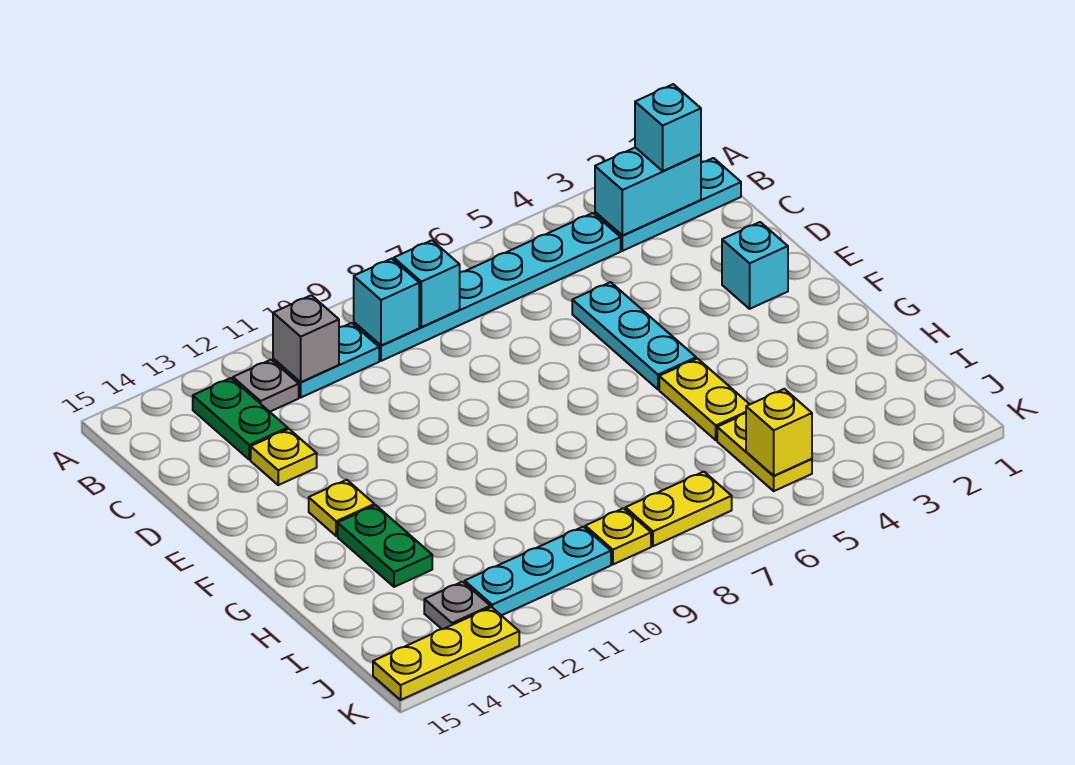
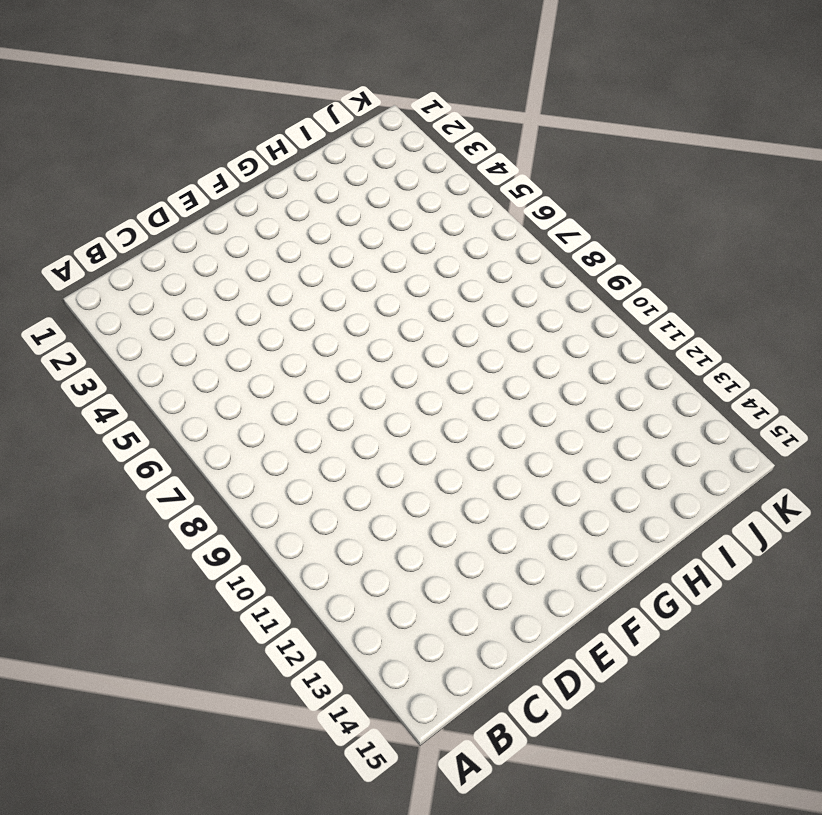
none -> cyan 1x3 plate [595,158,741,251]
none -> cyan 1x6 plate [354,213,621,361]
none -> cyan 1x2 plate [273,323,379,397]

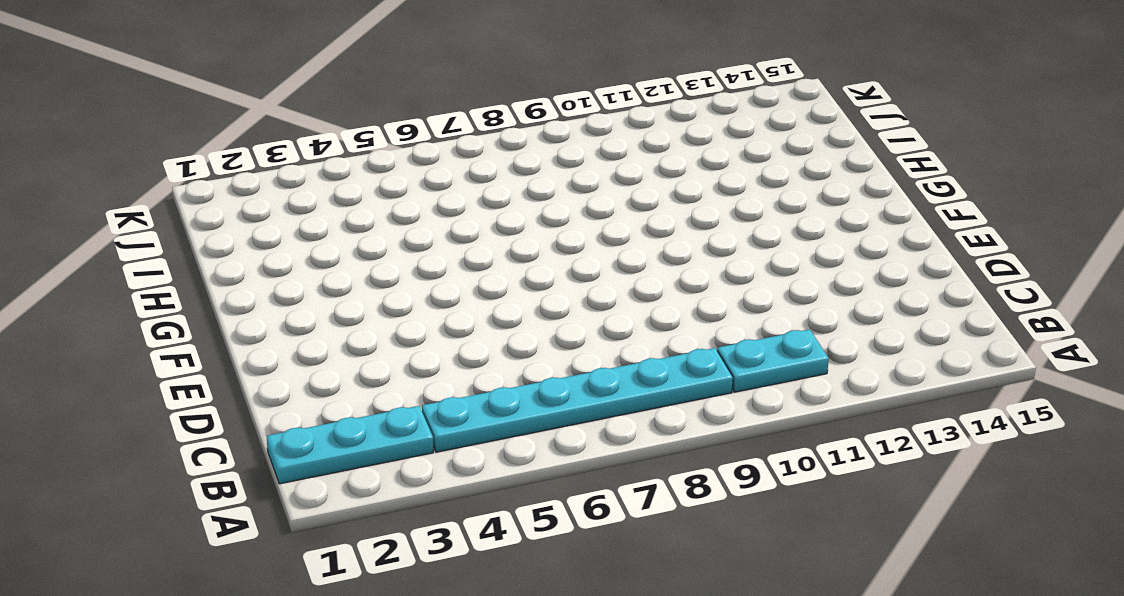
none -> grey 1x1 plate [233,360,299,412]
none -> green 1x2 plate [193,378,288,460]
none -> cyan 1x3 plate [572,282,696,389]

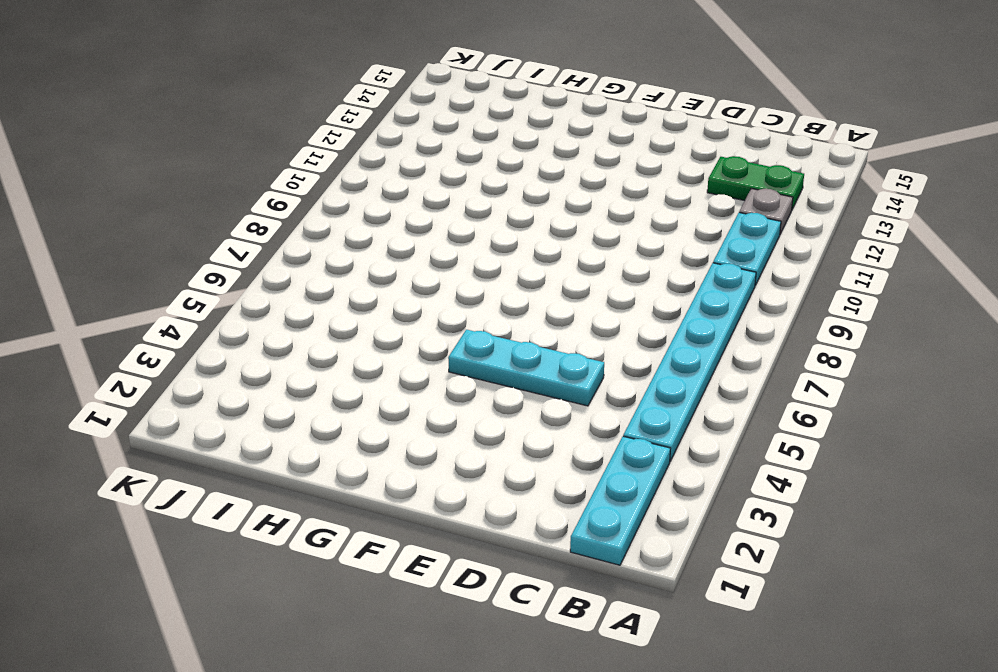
none -> yellow 1x1 plate [251,429,317,485]
none -> cyan 1x1 brick [722,222,788,309]
none -> yellow 1x1 plate [309,480,374,536]

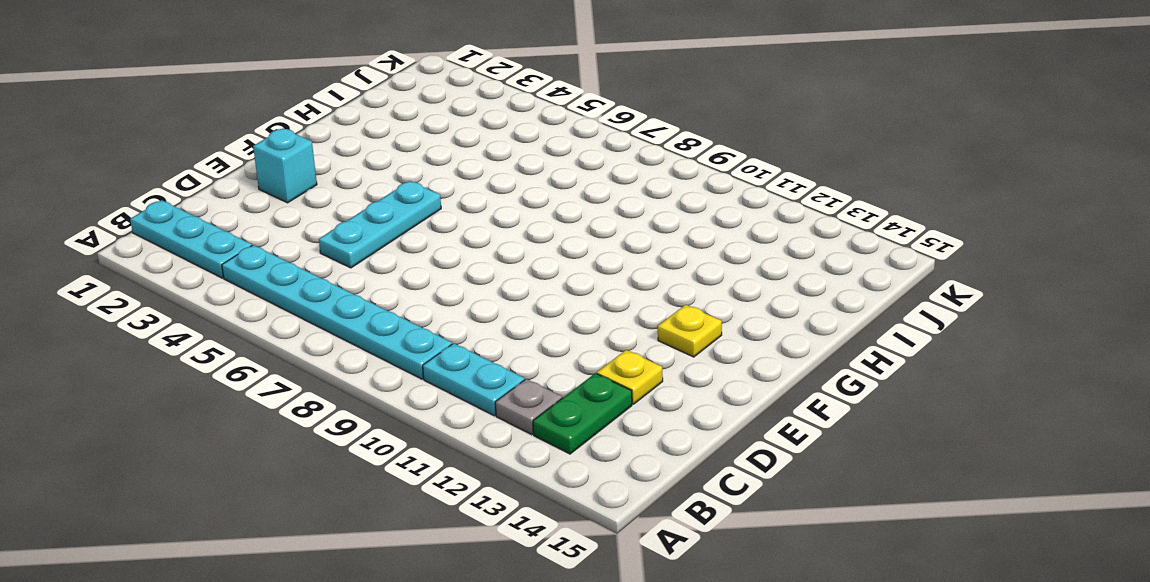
none -> yellow 1x2 plate [659,359,750,440]
none -> green 1x2 plate [338,505,432,587]
none -> yellow 1x2 plate [717,413,812,491]

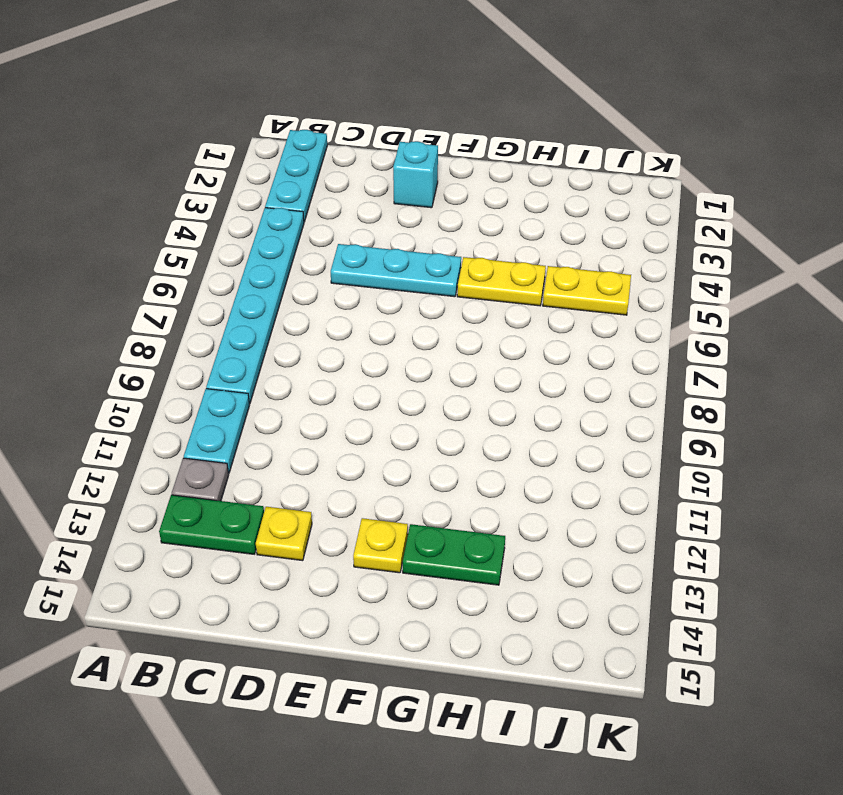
none -> yellow 1x2 plate [626,472,732,546]
none -> yellow 1x1 plate [585,508,651,564]
none -> cyan 1x3 plate [465,527,611,615]

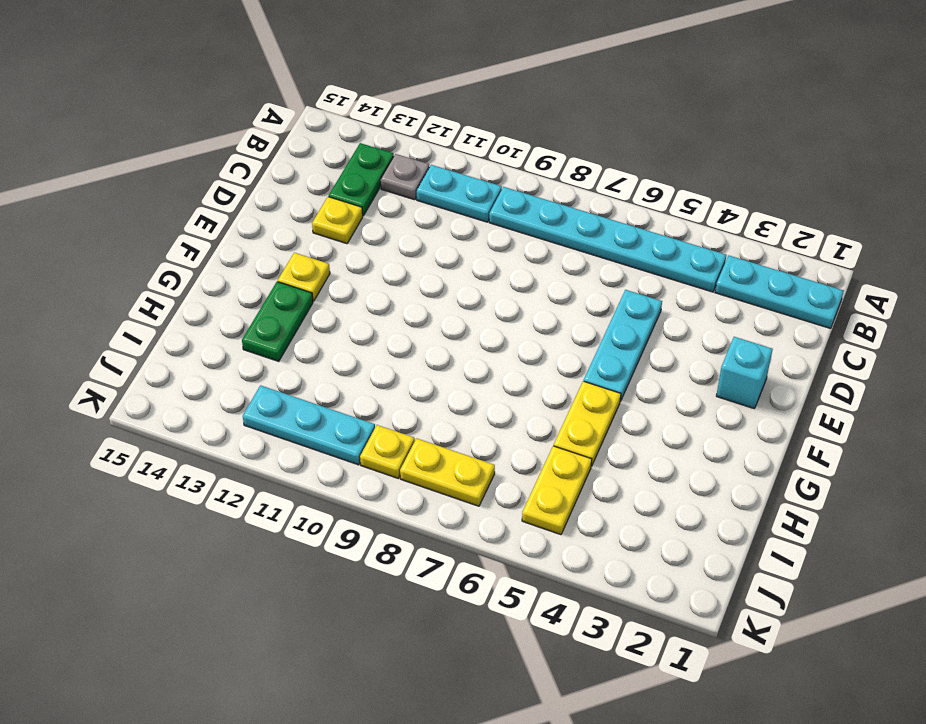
none -> grey 1x1 plate [424,582,490,629]
none -> yellow 1x3 plate [373,607,519,700]
none -> cyan 1x2 brick [595,147,701,236]

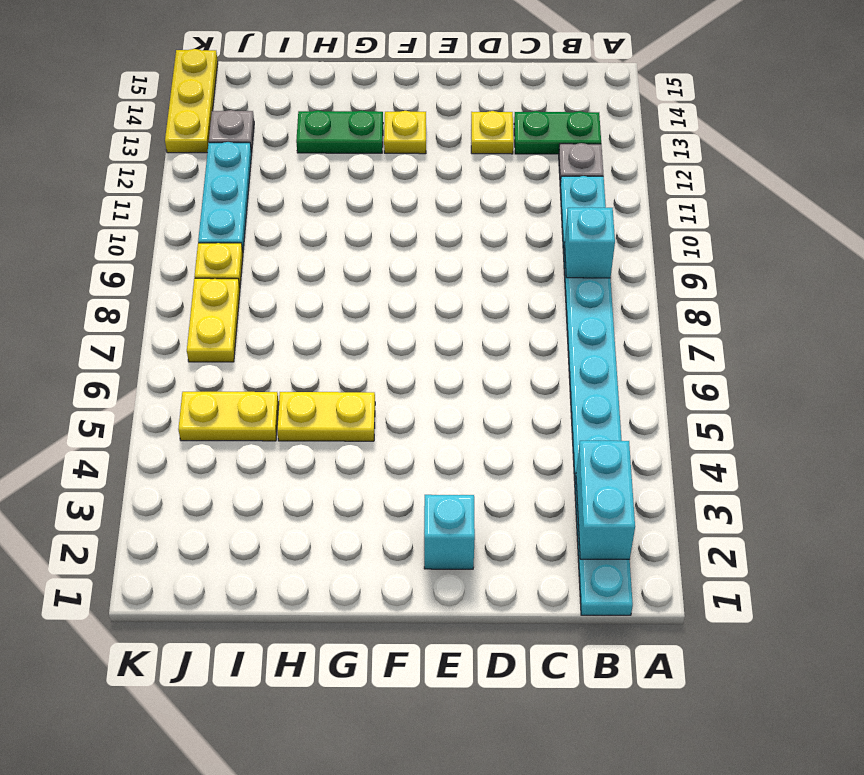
none -> cyan 1x3 plate [572,282,696,389]
none -> cyan 1x1 brick [394,240,460,327]
none -> grey 1x1 brick [273,295,339,382]

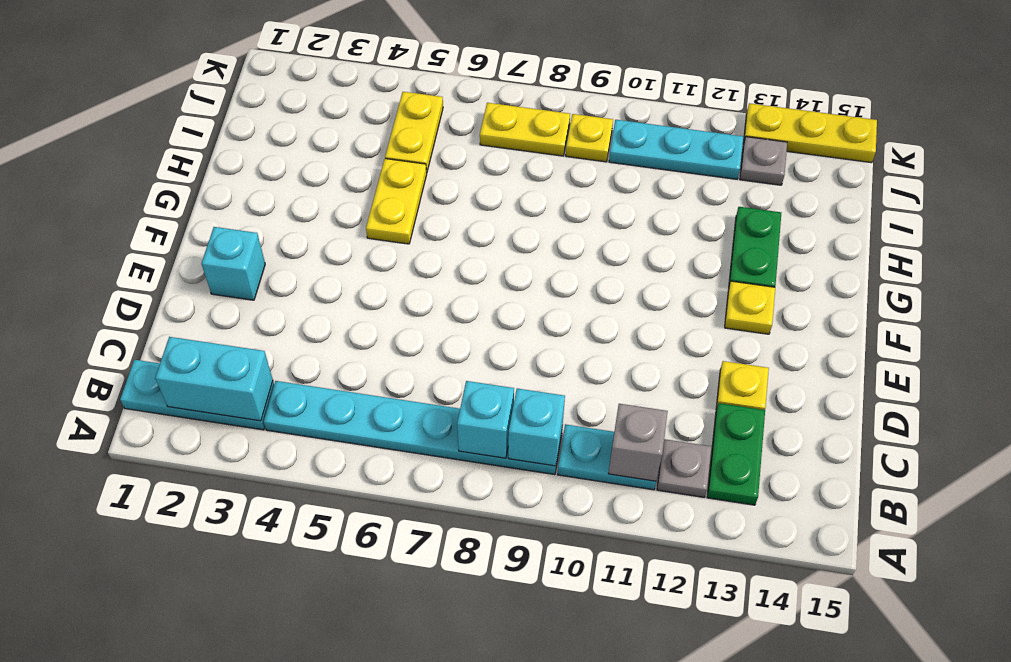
none -> cyan 1x3 plate [572,282,696,389]
none -> yellow 1x1 brick [746,389,812,476]
none -> cyan 1x1 brick [635,84,701,171]

